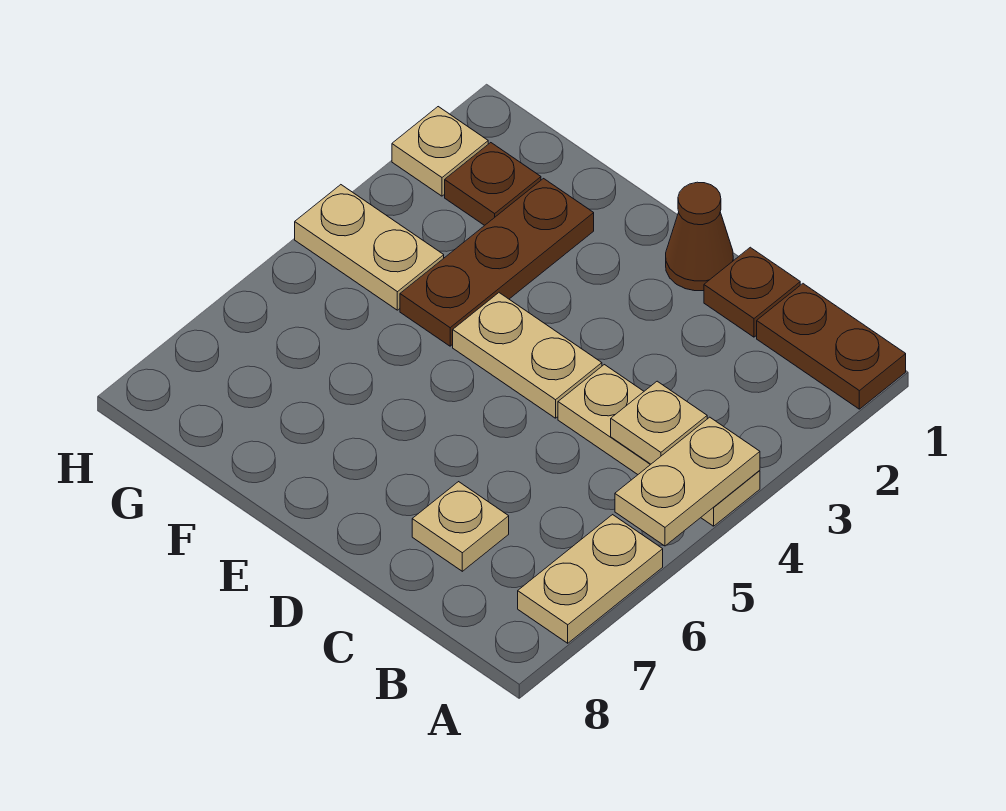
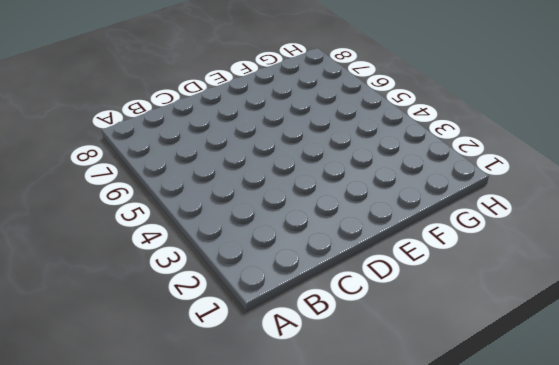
none -> brown 1x2 plate [757,284,906,409]
none -> tan 1x3 plate [558,365,760,526]
none -> tan 1x2 plate [518,515,663,643]

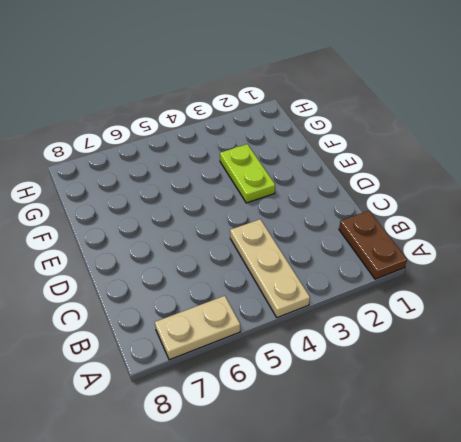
lime 1x2 plate [220,144,275,203] -> brown 1x3 plate [400,179,594,346]
none -> brown 1x1 plate [704,247,800,337]
none -> tan 1x1 plate [412,482,509,571]
none -> brown 1x1 cone [666,182,733,291]

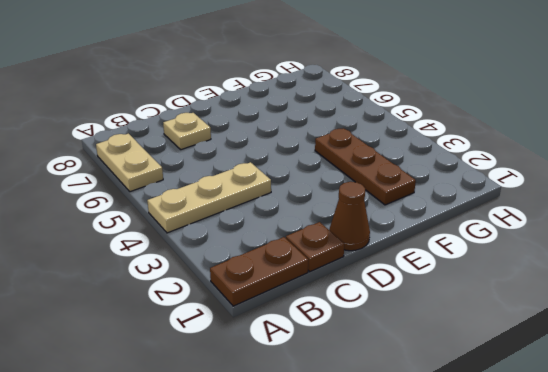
none -> tan 1x2 plate [453,293,602,418]
none -> brown 1x1 plate [445,143,541,225]
none -> tan 1x2 plate [295,185,444,310]

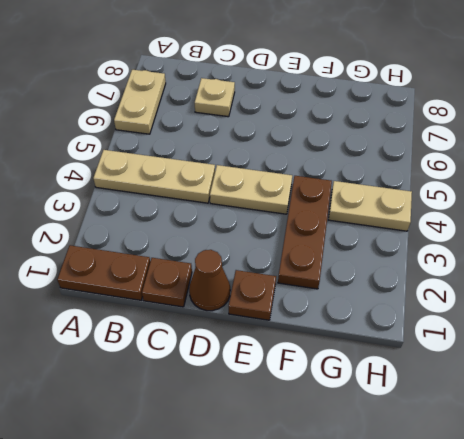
brown 1x1 plate [229,270,276,320] -> brown 1x1 plate moved to [445,143,541,225]
none -> tan 1x1 plate [392,107,488,196]
none -> tan 1x2 plate [615,417,760,546]
none -> tan 1x1 plate [611,381,707,464]

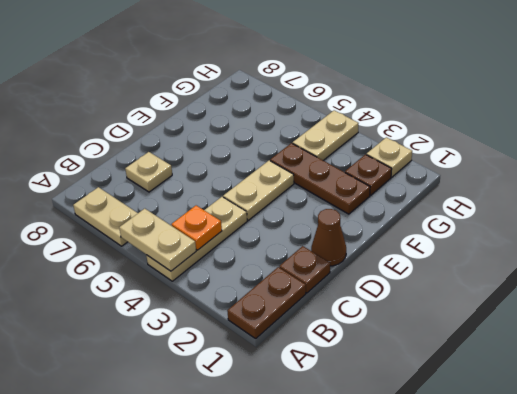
orange 1x1 plate [171,205,222,250] -> tan 1x1 plate [611,381,707,464]

